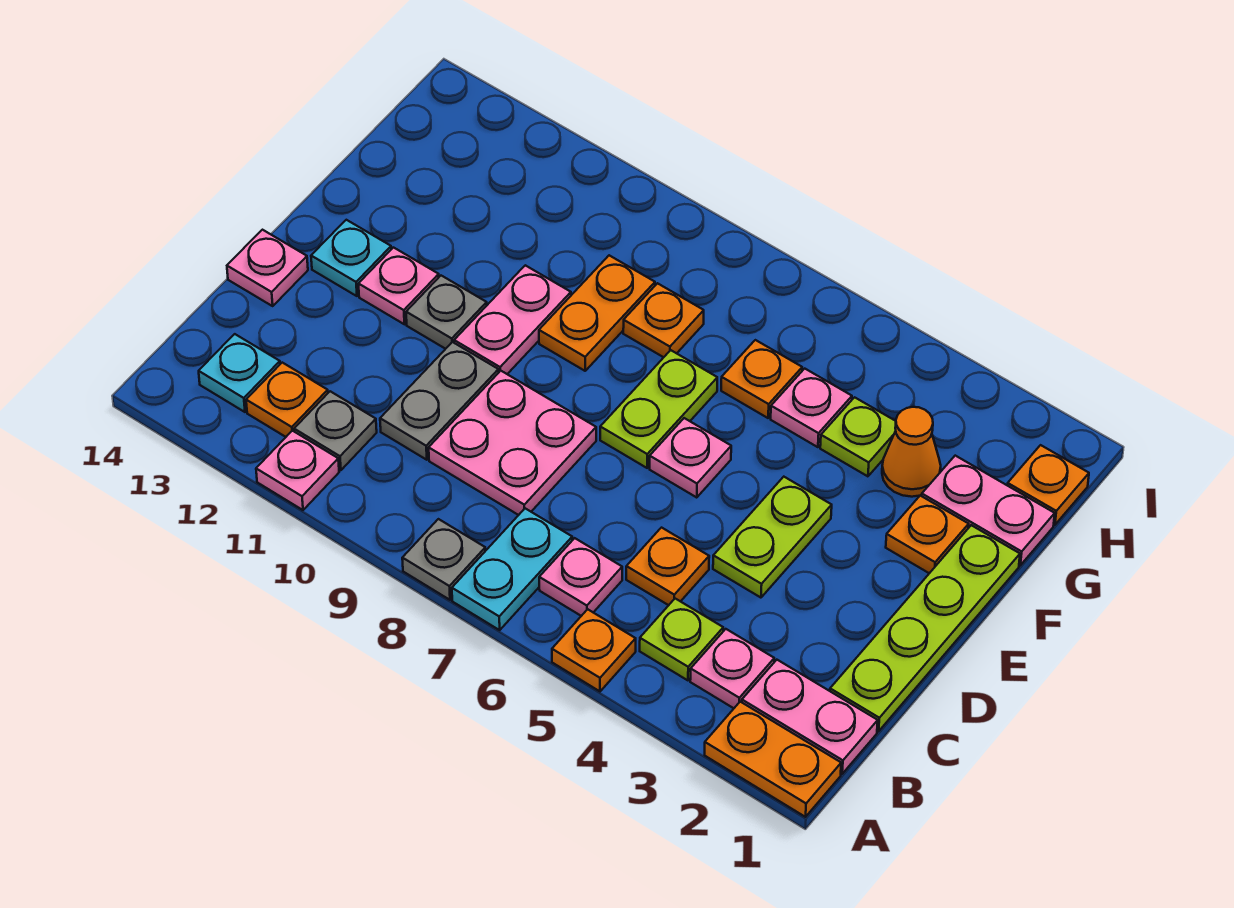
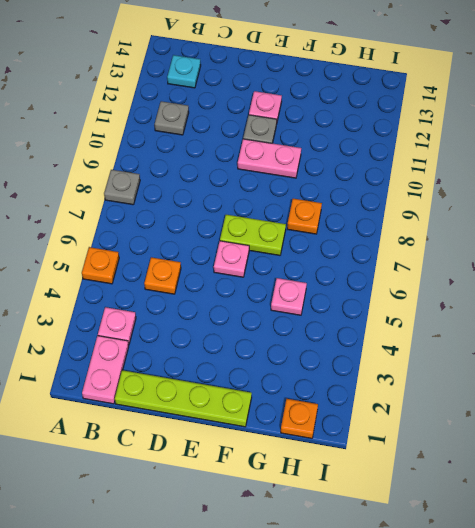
none -> orange 1x2 plate [705,702,841,817]
none -> cyan 1x2 plate [452,508,572,630]
none -> pink 1x1 plate [256,431,339,510]
none -> lime 1x1 plate [640,599,723,680]

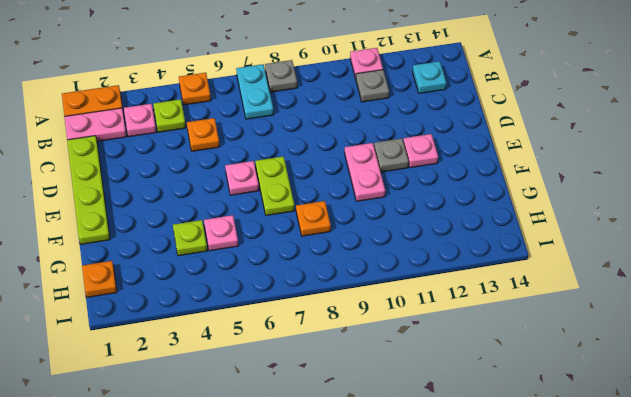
none -> pink 1x1 plate [539,538,622,616]
none -> orange 1x1 plate [246,363,328,437]
none -> pink 2x2 plate [429,371,596,515]
none -> grey 1x2 plate [380,342,499,460]

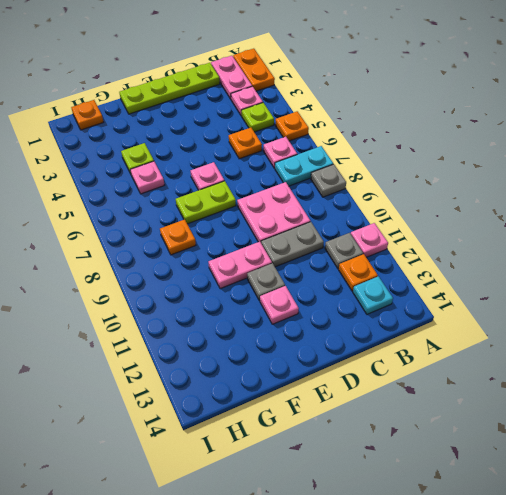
none -> lime 1x2 plate [713,477,832,598]
none -> pink 1x1 plate [227,230,308,306]
none -> cyan 1x1 plate [311,220,391,296]
none -> orange 1x1 plate [886,496,969,573]

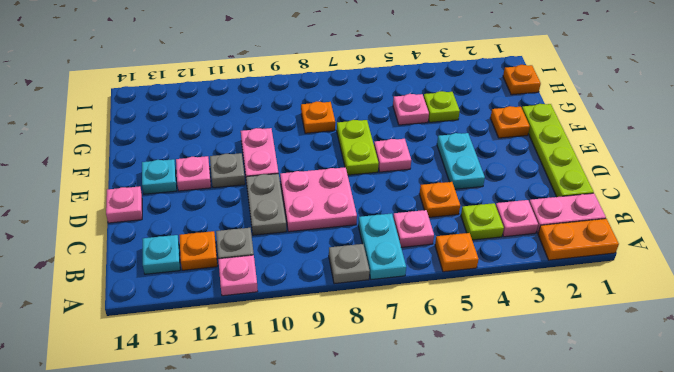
cyan 1x2 plate [437,133,485,189] -> lime 1x2 plate [713,477,832,598]
none -> orange 1x2 plate [539,255,655,371]
none -> pink 1x2 plate [922,456,1055,565]
none -> orange 1x1 cone [882,407,941,497]
none -> orange 1x1 plate [721,340,802,418]

